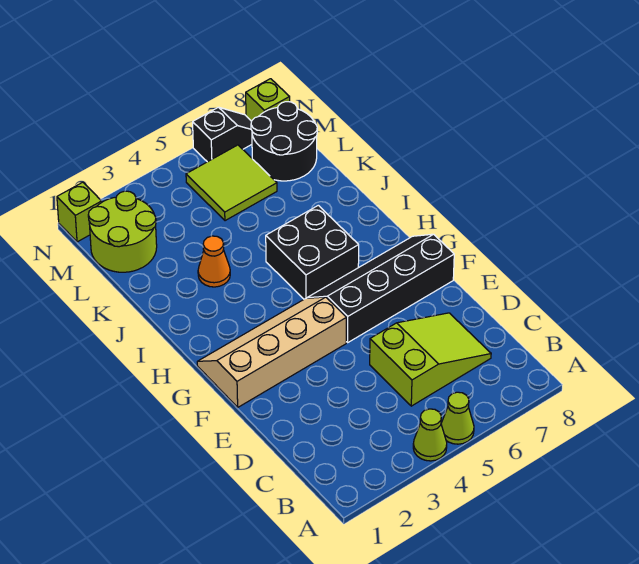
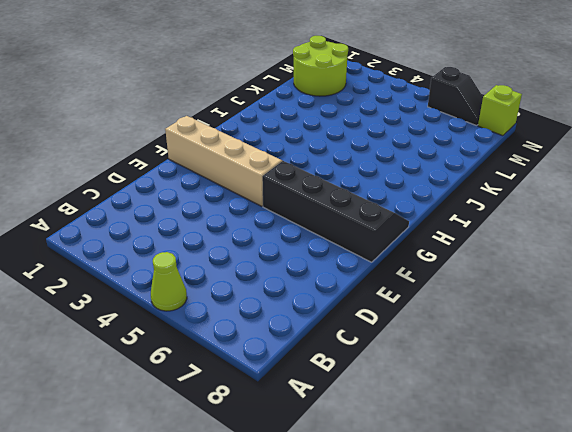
none -> lime 1x1 cone [413,409,447,461]
none -> lime 2x3 slope [370,313,491,406]
none -> black 2x2 brick [266,205,359,299]

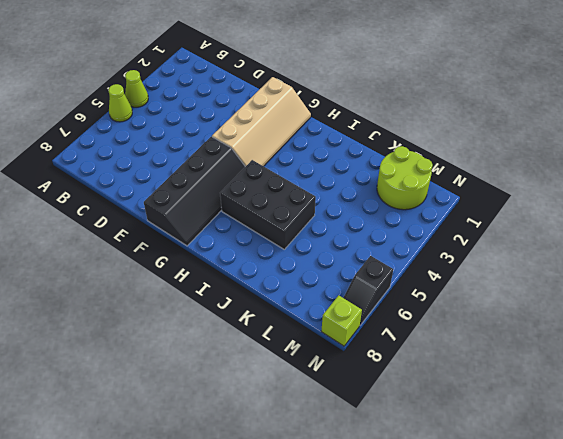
black 2x3 brick [220,160,316,249] -> black 2x2 brick [266,205,359,299]
none -> lime 2x3 slope [370,313,491,406]
none -> orange 1x1 cone [198,236,230,287]
none -> lime 2x2 tile [186,145,277,221]

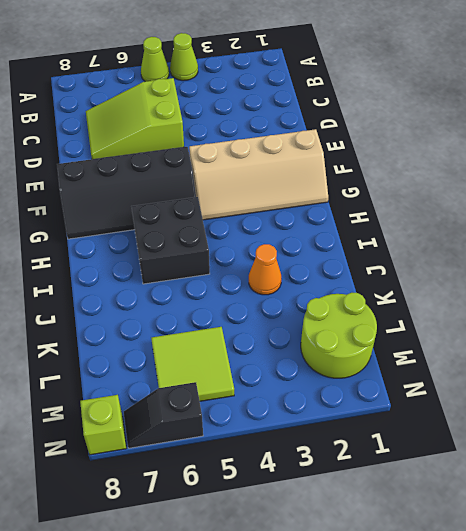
none -> black 2x2 round brick [251,102,317,181]
none -> lime 1x1 brick [57,182,102,242]

